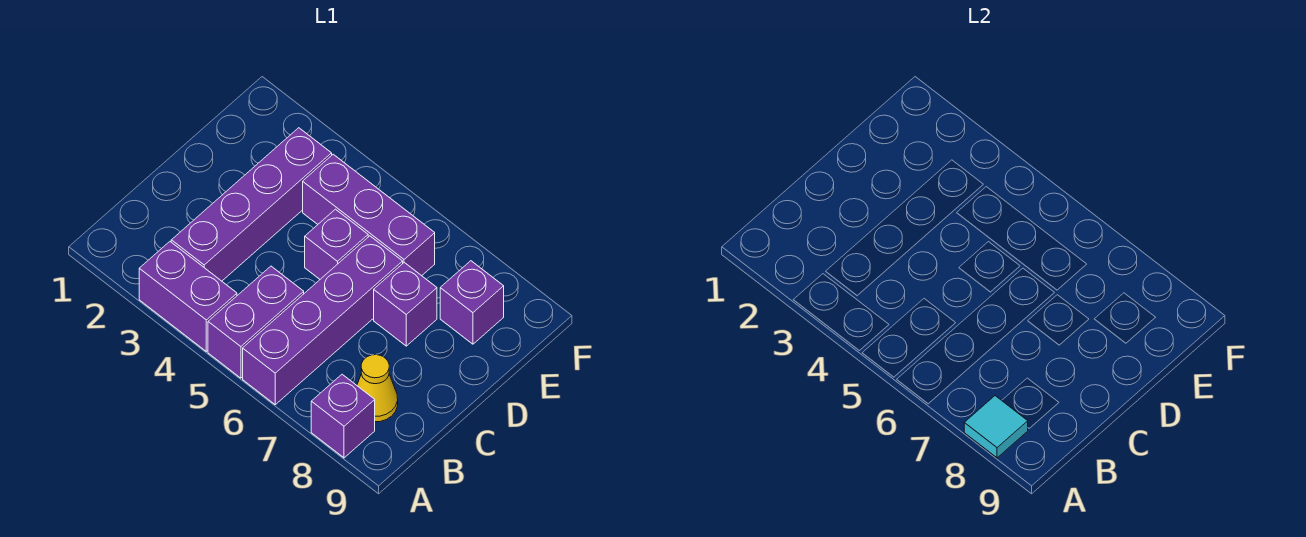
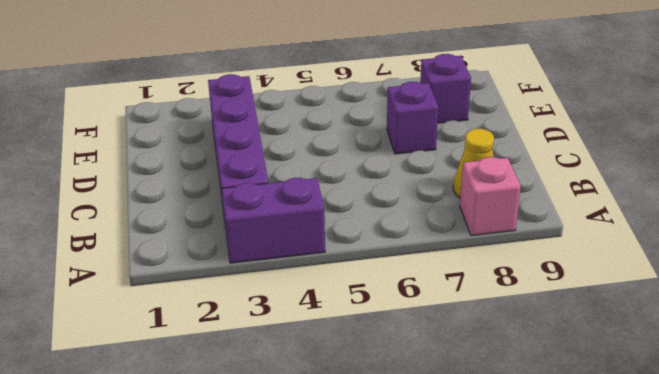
pink 1x1 brick [460,157,521,236] -> purple 1x1 brick [311,374,375,458]
none -> purple 1x2 brick [208,266,304,378]
none -> purple 1x4 brick [243,236,403,404]

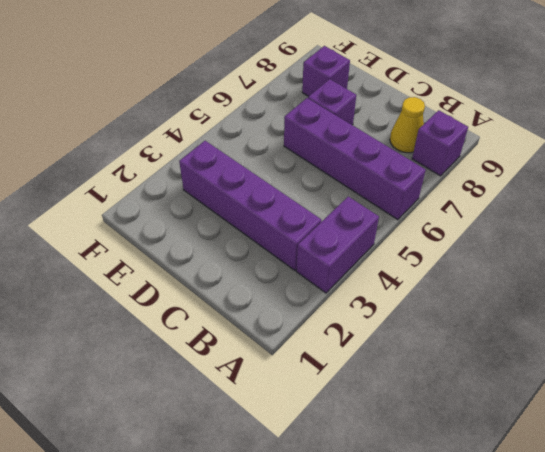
none -> purple 1x2 brick [208,266,304,378]
none -> purple 1x1 brick [305,209,368,279]

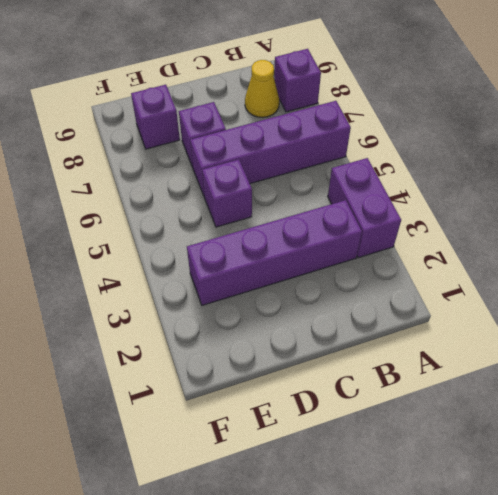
none -> purple 1x2 brick [208,266,304,378]
none -> purple 1x3 brick [303,154,435,276]

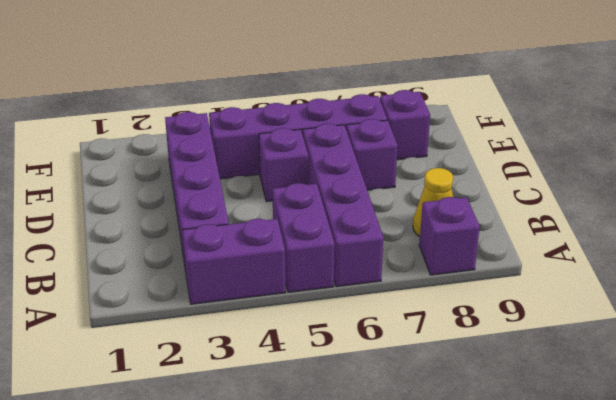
purple 1x4 brick [209,94,387,179] -> purple 1x3 brick [303,154,435,276]
none -> cyan 1x1 tile [964,396,1028,458]

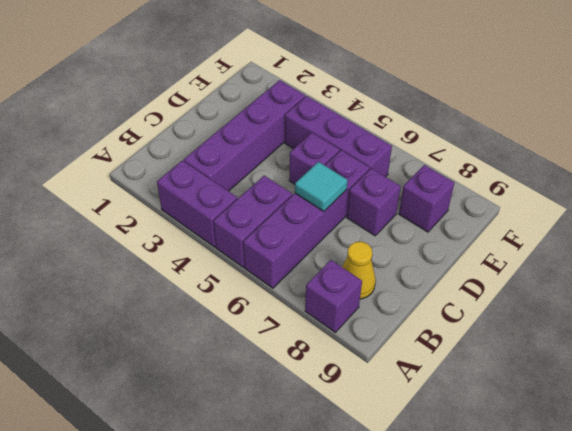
cyan 1x1 tile [295,162,348,211] -> cyan 1x1 tile moved to [964,396,1028,458]

